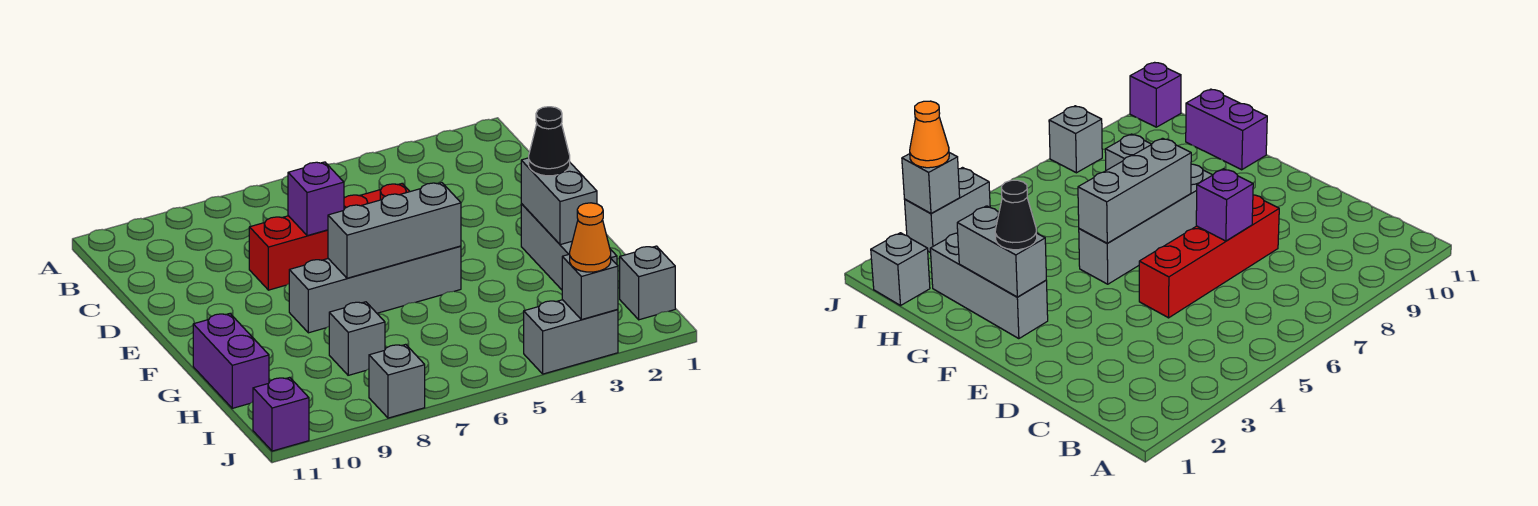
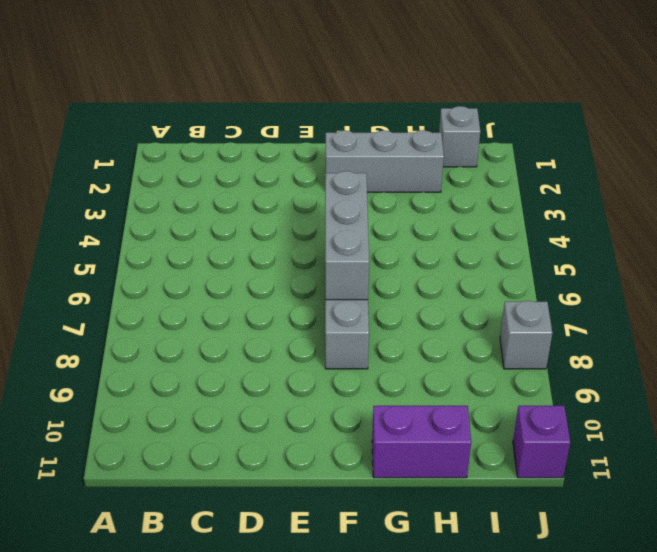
none -> red 1x4 brick [249,184,410,290]
none -> grey 1x1 brick [329,302,385,375]
none -> grey 1x2 brick [524,300,618,374]

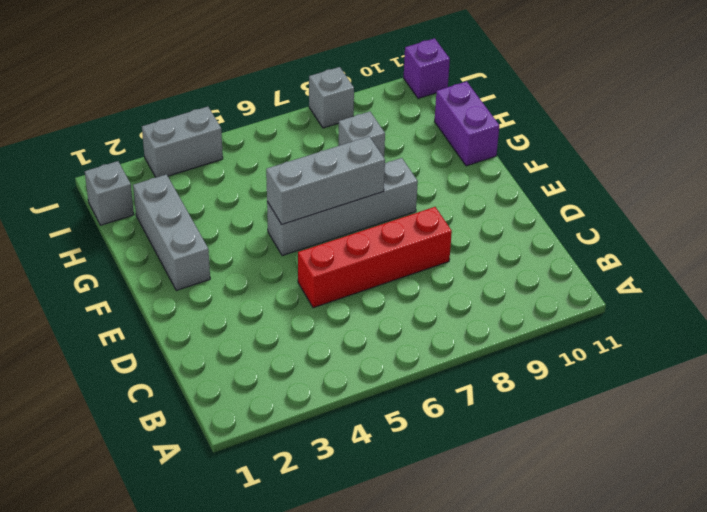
none -> purple 1x1 brick [288,162,344,236]
none -> grey 1x2 brick [521,158,597,245]
none -> grey 1x1 brick [562,254,618,320]

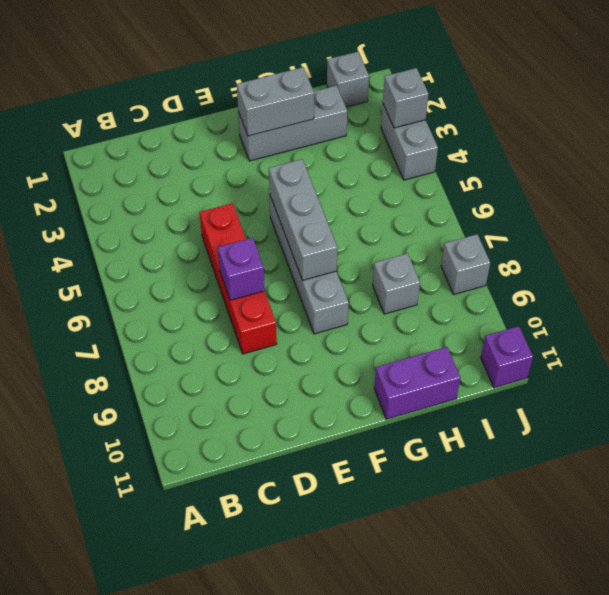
none -> black 1x1 cone [529,107,570,176]
none -> orange 1x1 cone [570,203,611,272]

